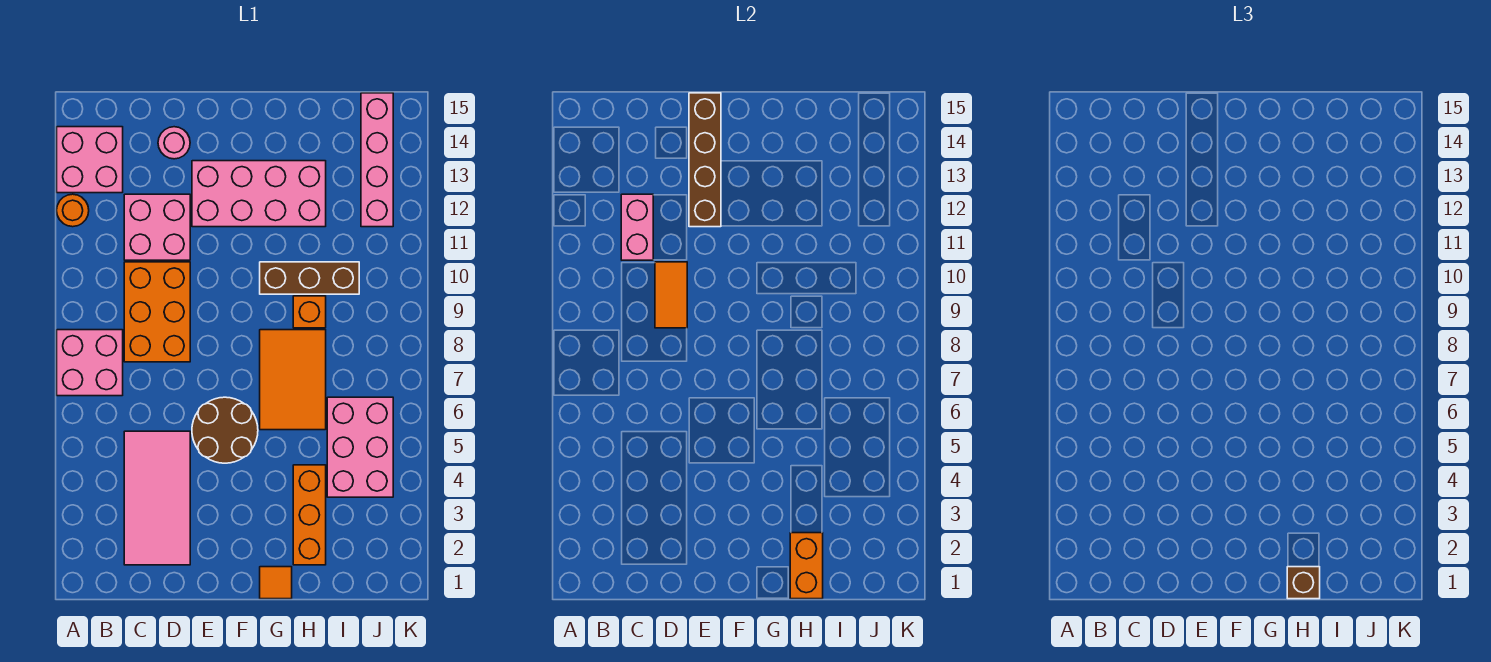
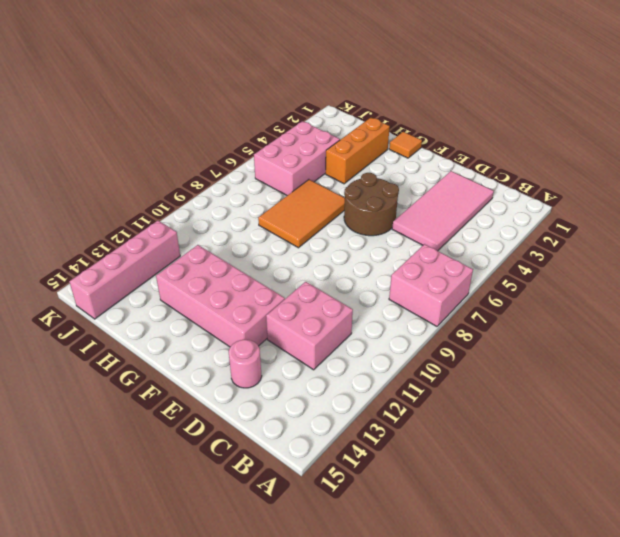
none -> orange 1x1 round brick [57,194,89,227]
none -> pink 2x2 brick [57,127,123,193]
none -> orange 2x3 brick [124,262,190,362]

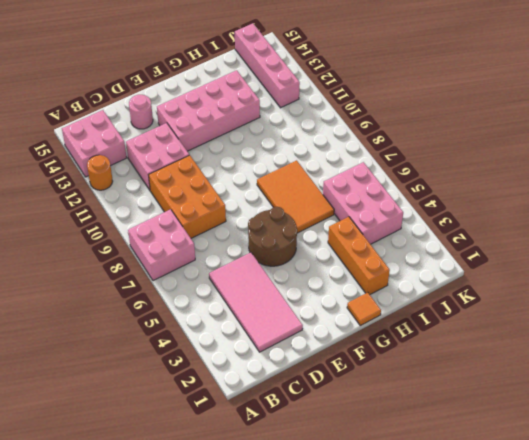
none -> brown 1x3 brick [260,262,359,294]
none -> orange 1x1 brick [293,296,326,328]
none -> pink 1x2 brick [621,194,653,260]

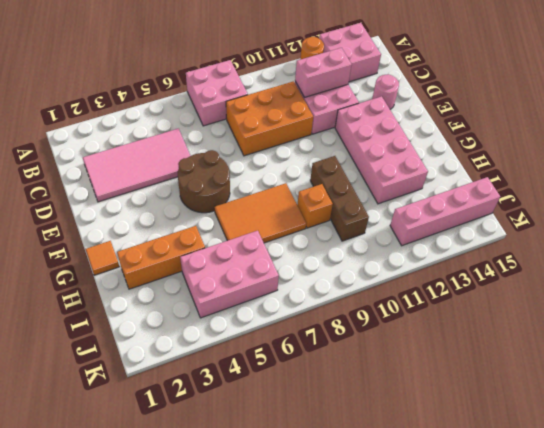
none -> orange 1x2 tile [655,262,687,328]
none -> brown 1x4 brick [689,93,721,227]
none -> orange 1x2 brick [790,533,823,599]

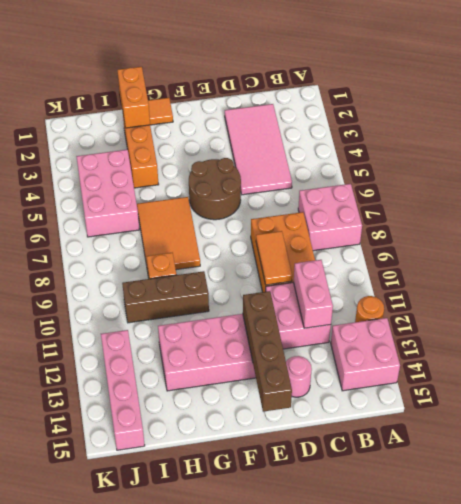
none -> brown 1x1 brick [1287,567,1320,599]

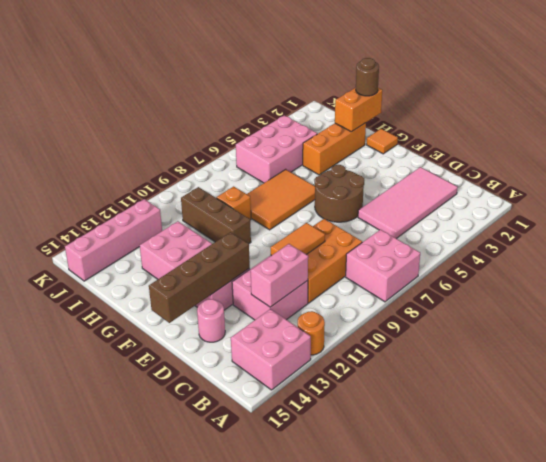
brown 1x1 round brick [356,58,379,96] -> brown 1x1 brick [1287,567,1320,599]

